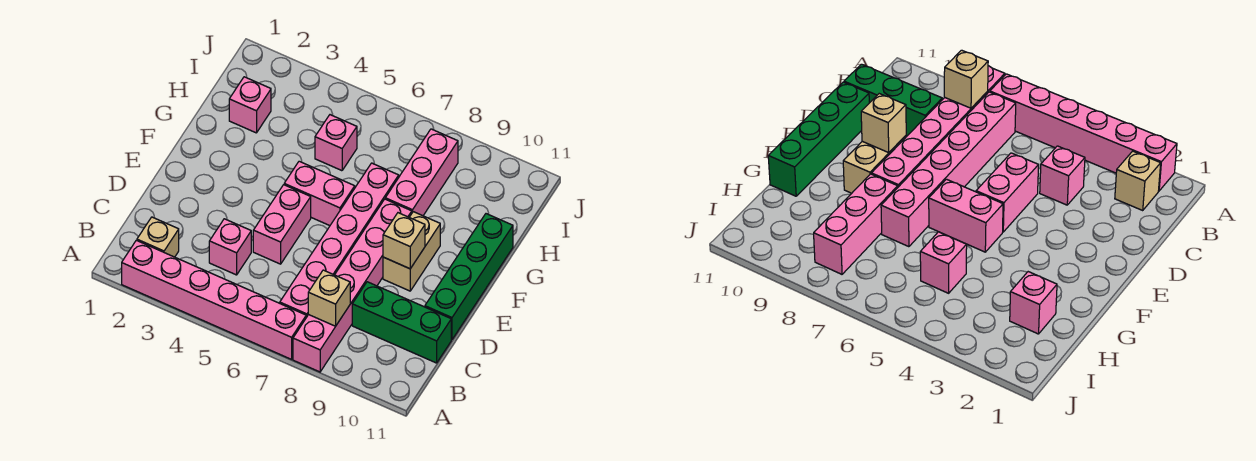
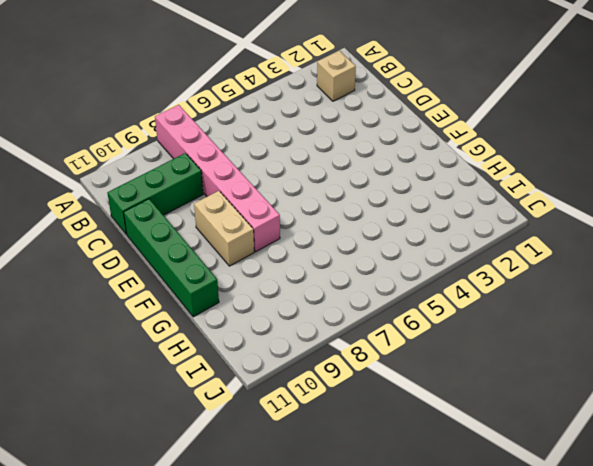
none -> pink 1x6 brick [122,240,306,359]
none -> pink 1x6 brick [280,163,399,317]
none -> pink 1x1 brick [209,219,251,275]

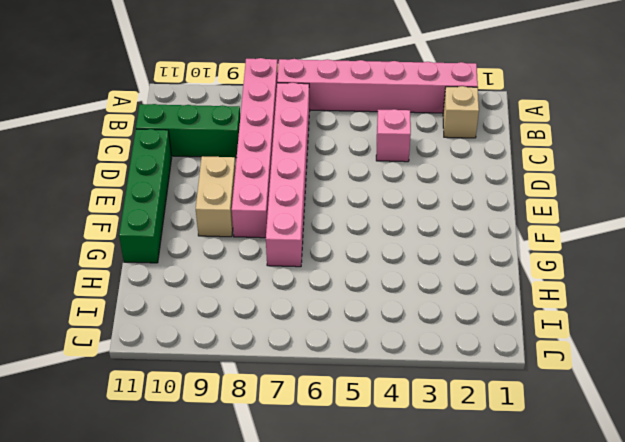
none -> pink 1x2 brick [253,185,311,264]
none -> pink 1x2 brick [284,161,355,226]
none -> pink 1x3 brick [385,129,458,216]

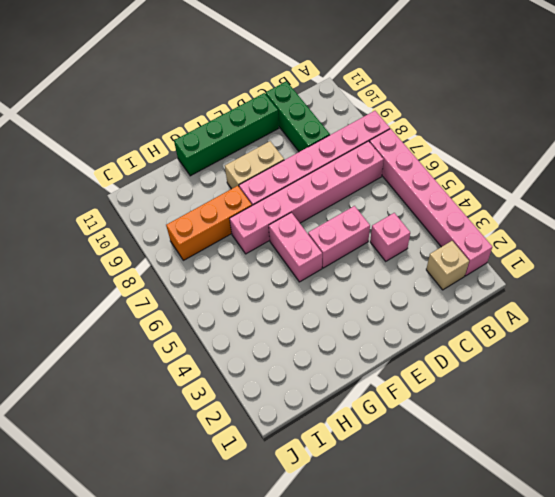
orange 1x3 brick [166,186,252,260] -> pink 1x3 brick [385,129,458,216]
none -> pink 1x1 brick [229,77,271,133]
none -> pink 1x1 brick [315,115,357,171]
none -> tan 1x1 brick [308,270,350,326]

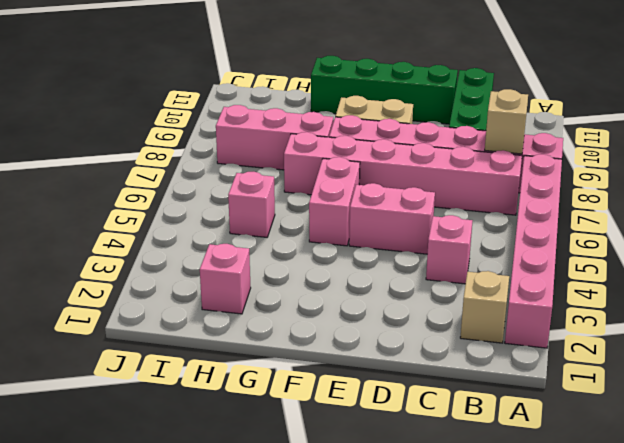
none -> tan 1x1 brick [383,213,425,269]

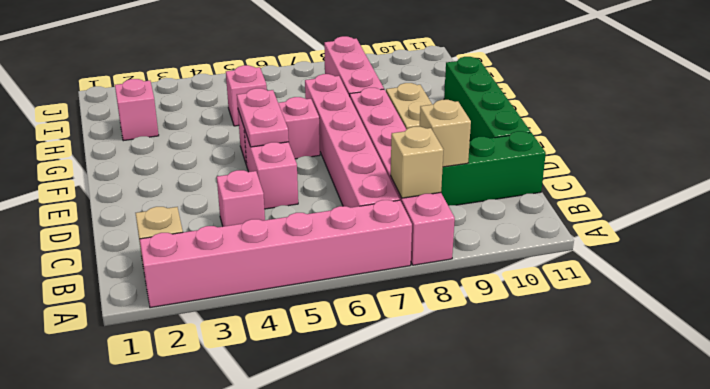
tan 1x1 brick [420,100,471,167] -> tan 1x1 brick moved to [383,213,425,269]
pink 1x2 plate [237,88,289,147] -> none

